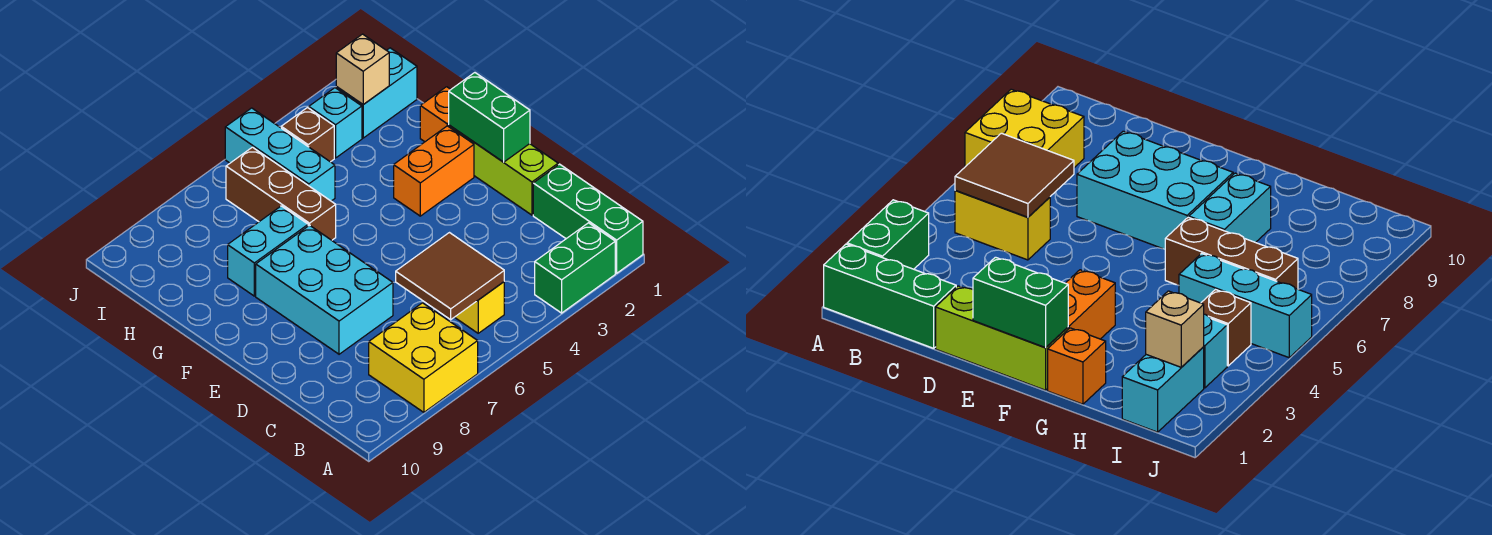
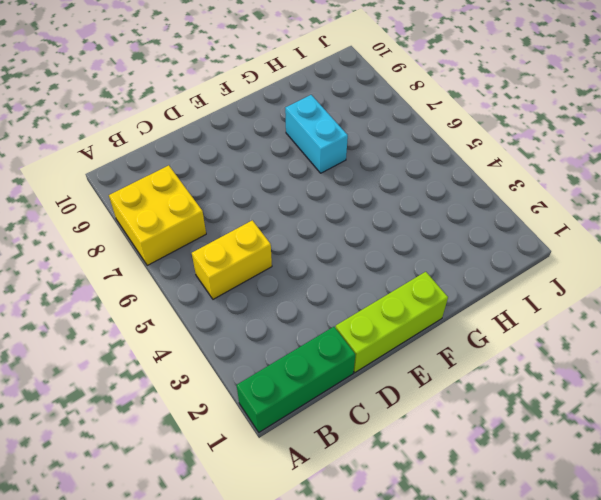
none -> green 1x2 brick [535,223,615,313]
none -> cyan 2x3 brick [256,225,393,354]
none -> orange 1x2 brick [394,126,474,216]

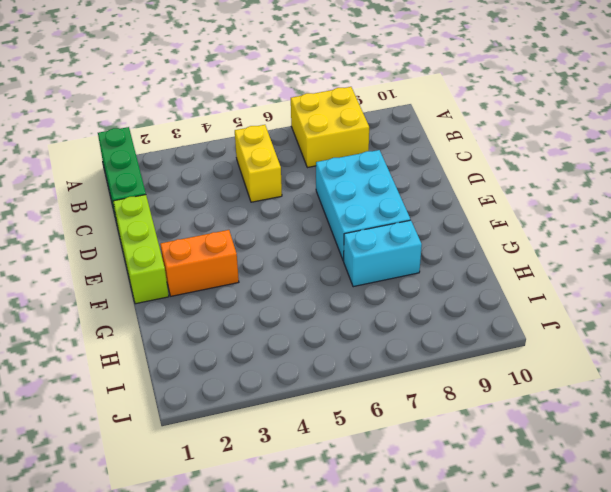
none -> green 1x2 brick [535,223,615,313]
none -> orange 1x1 brick [420,87,451,142]
none -> brown 1x3 brick [226,147,336,240]

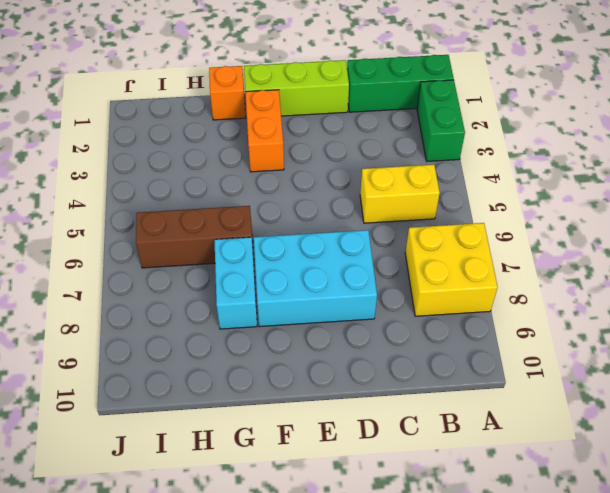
none -> cyan 1x3 brick [225,108,335,201]
none -> cyan 1x2 brick [336,48,417,138]
none -> cyan 1x1 brick [309,88,362,158]

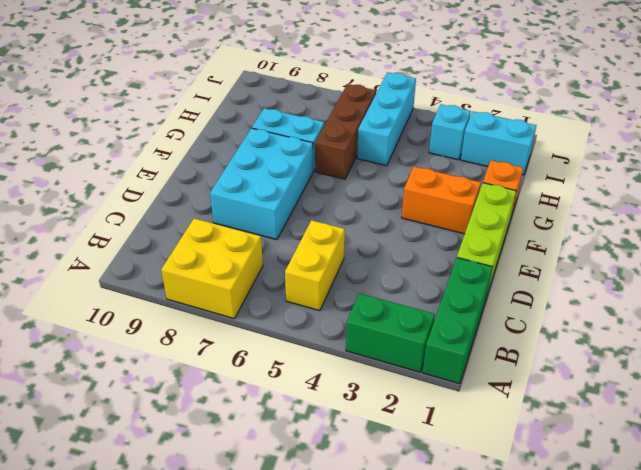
none -> brown 1x1 brick [281,108,334,162]
none -> brown 2x2 tile [396,233,504,320]
none -> green 1x2 brick [449,73,530,162]

